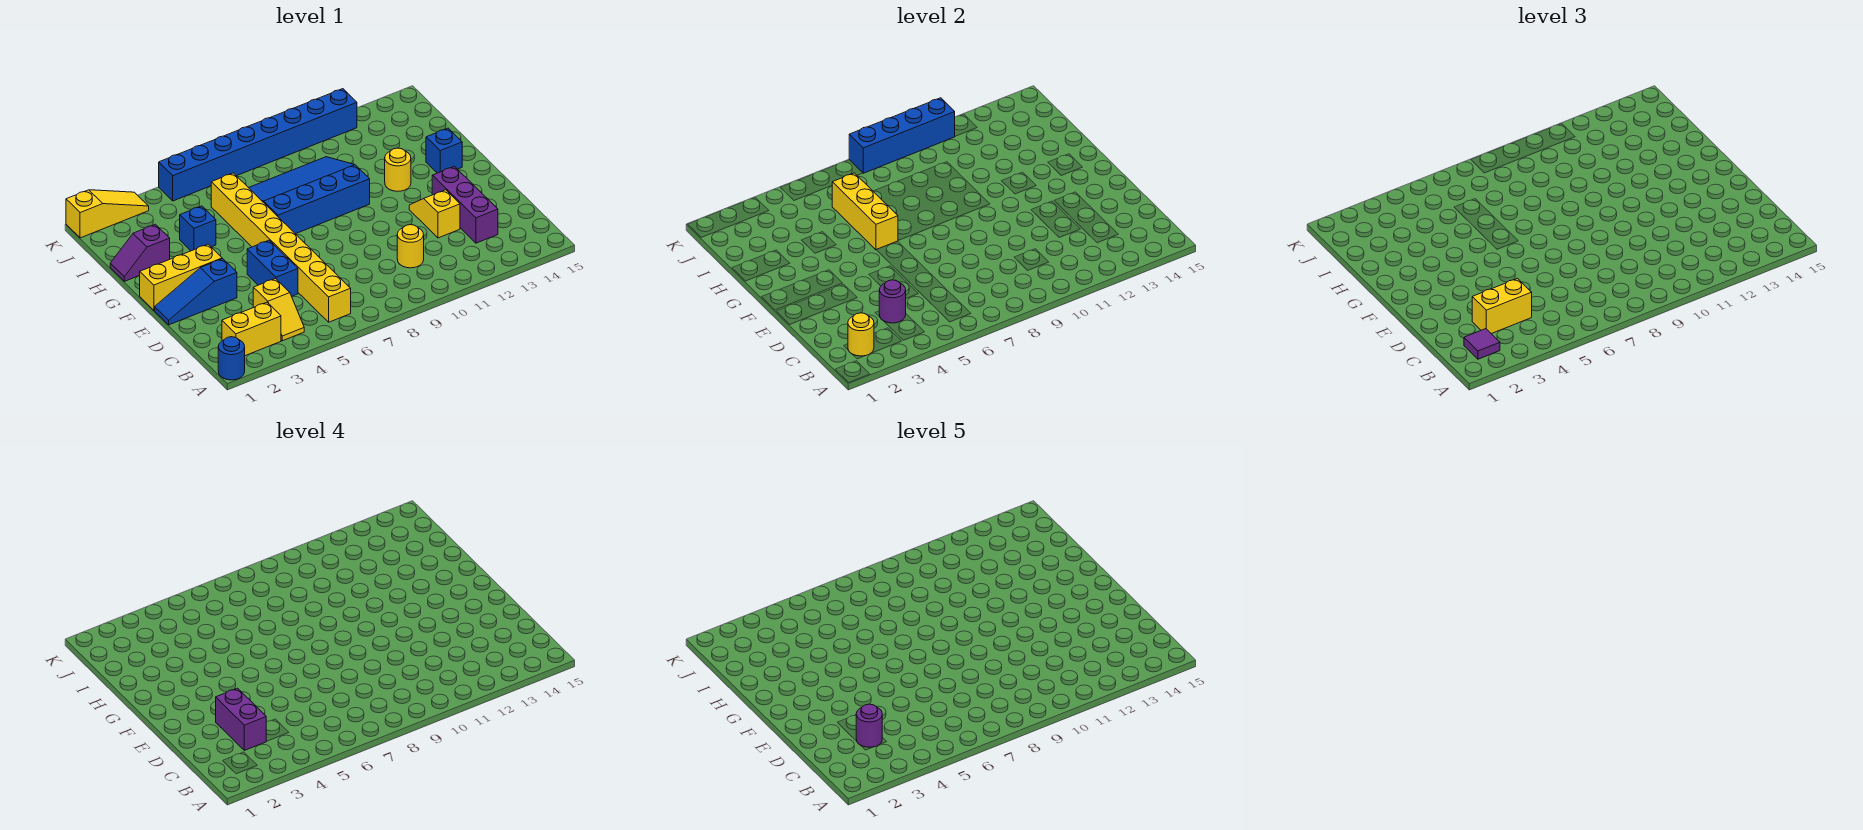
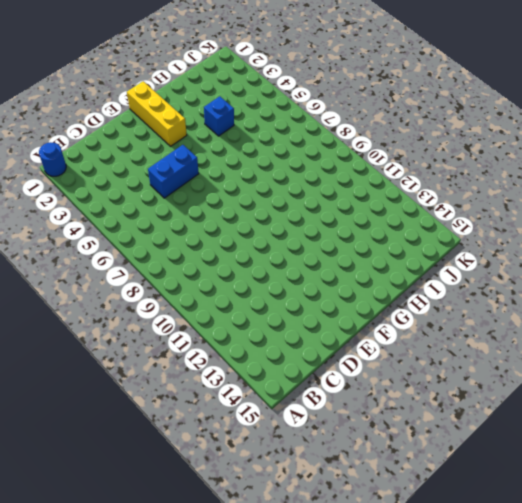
none -> yellow 1x2 brick [222,302,281,356]
none -> yellow 1x2 slope [253,279,304,341]
none -> yellow 1x8 brick [211,173,351,322]

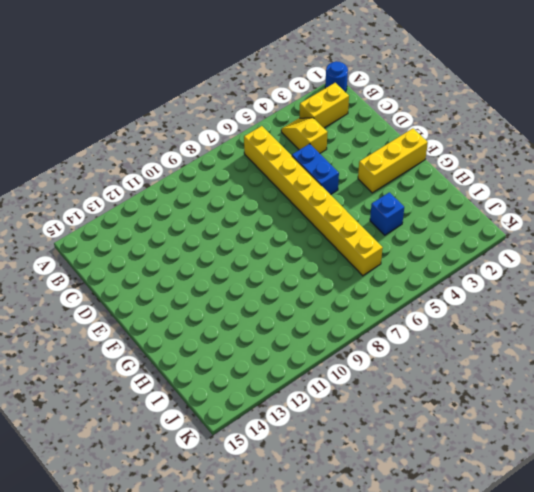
none -> yellow 1x1 round brick [397,225,424,268]
none -> purple 1x3 brick [432,166,498,243]
none -> yellow 1x2 slope [409,190,460,238]

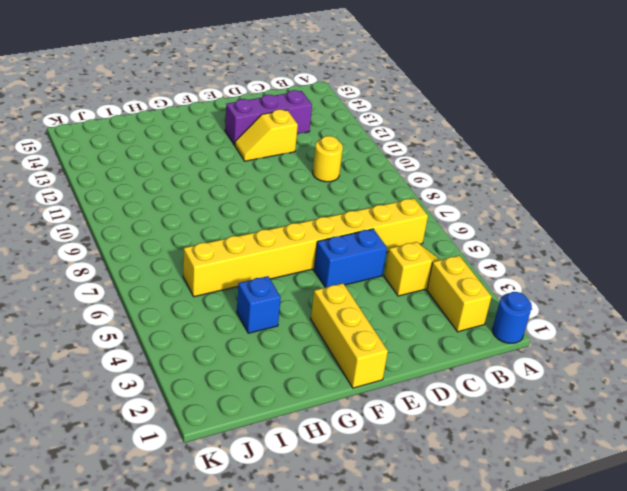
none -> blue 1x3 slope [155,259,237,325]
none -> blue 3x4 slope [249,157,370,234]
none -> yellow 1x1 round brick [385,148,411,191]

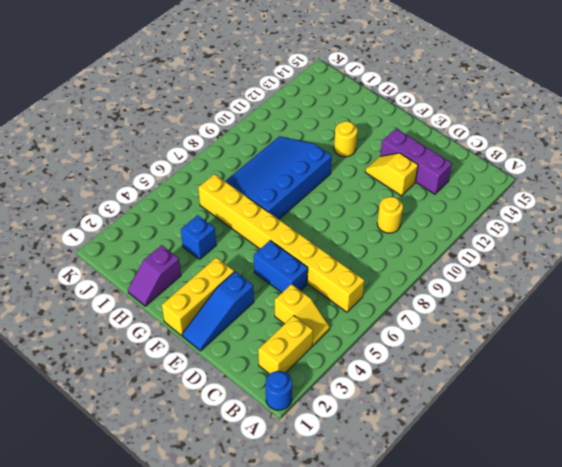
none -> blue 1x1 brick [426,128,462,173]
none -> yellow 1x3 slope [66,190,149,238]
none -> blue 1x8 brick [159,89,357,201]

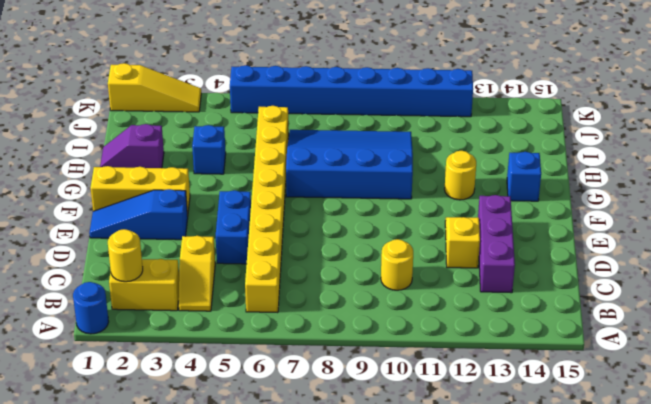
none -> purple 1x1 round brick [879,280,906,323]
none -> yellow 1x3 brick [832,173,898,250]
none -> blue 1x4 brick [849,98,955,173]

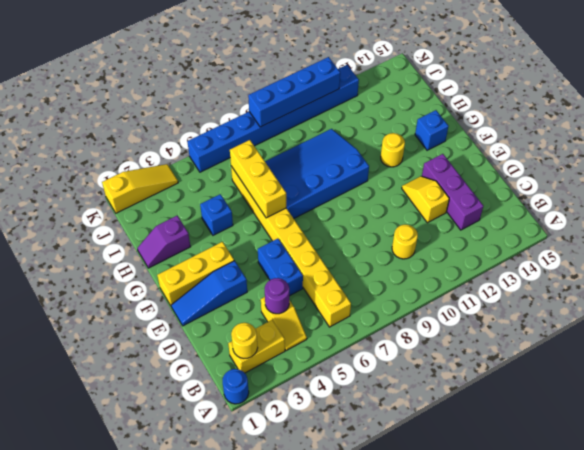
none -> purple 1x1 tile [1464,329,1500,359]
none -> yellow 1x2 brick [1472,279,1532,334]
none -> purple 1x2 brick [216,688,266,750]

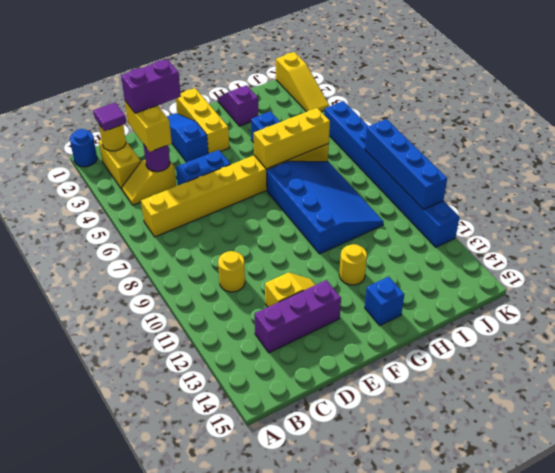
none -> purple 1x1 round brick [856,704,882,747]

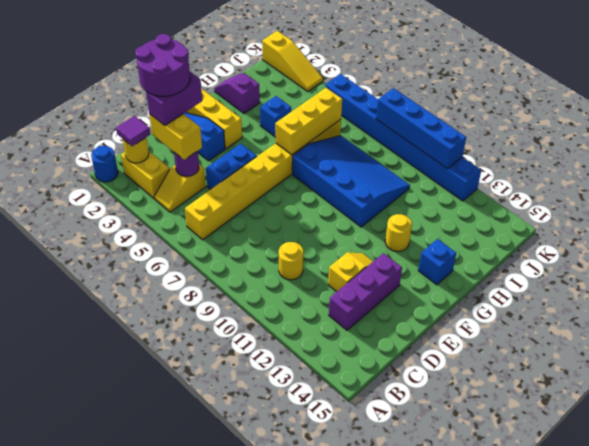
purple 2x2 round brick [135,34,190,96] -> purple 1x1 round brick [856,704,882,747]

